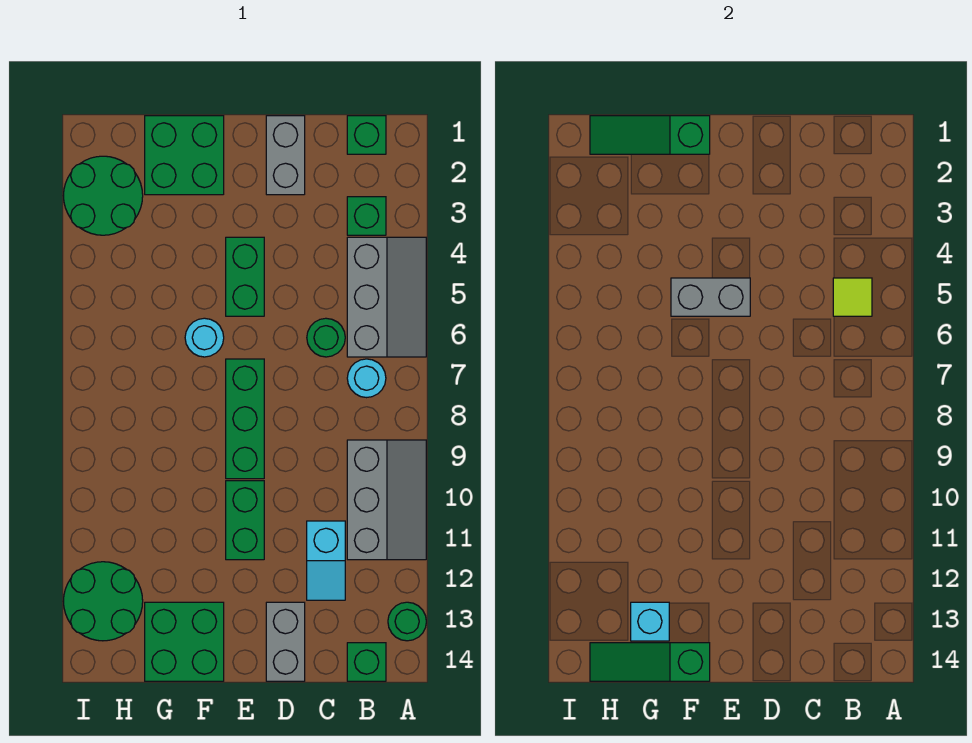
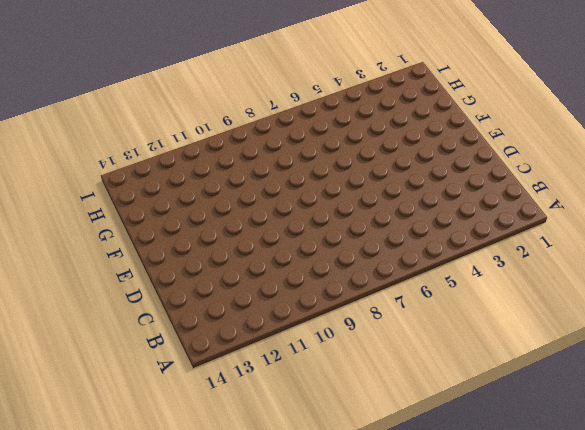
none -> grey 2x3 slope [347,237,426,357]
none -> grey 2x3 slope [347,440,426,560]
none -> green 1x1 round brick [388,602,426,641]

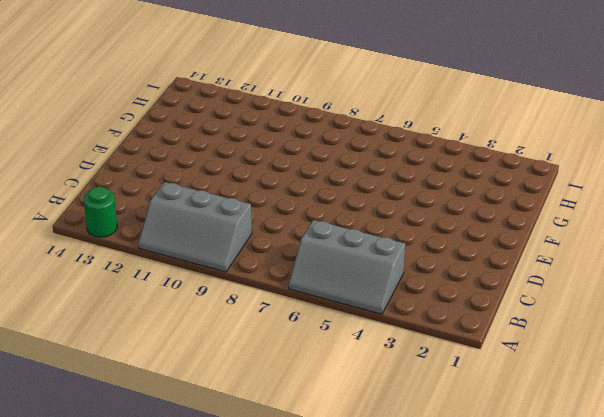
none -> green 1x1 brick [347,116,386,154]
none -> green 1x1 brick [347,197,386,235]
none -> cyan 1x1 round brick [347,359,386,398]

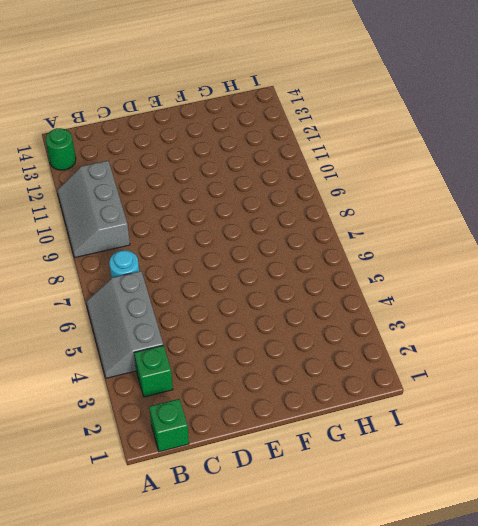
none -> green 1x1 brick [347,643,386,681]
none -> green 1x1 round brick [307,318,345,357]
none -> cyan 1x2 slope [307,521,345,600]

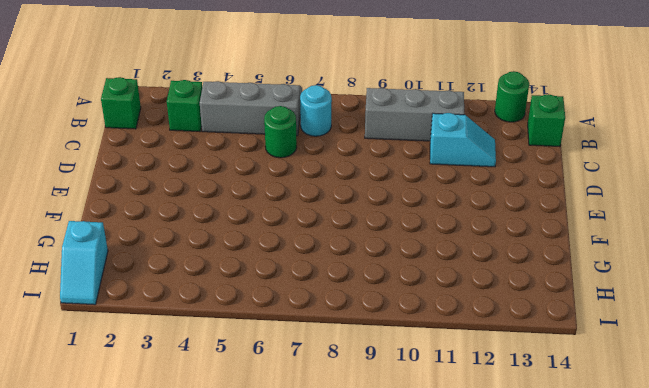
cyan 1x2 slope [60,221,108,305] -> none
none -> grey 1x2 brick [266,116,305,195]
none -> grey 1x2 brick [266,602,305,681]
none -> green 1x2 brick [226,237,264,316]

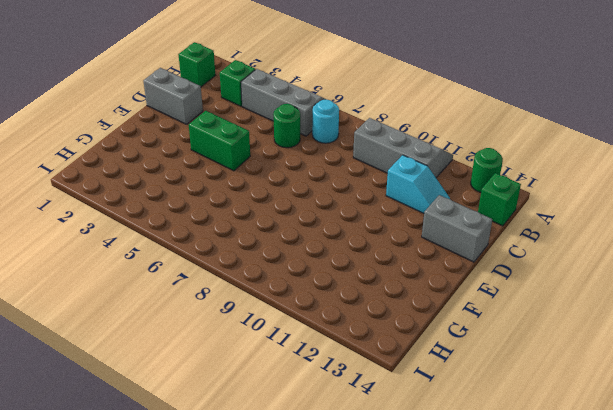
none -> green 1x3 brick [226,359,264,479]
none -> green 1x2 brick [226,481,264,560]
none -> green 2x2 brick [145,116,224,195]

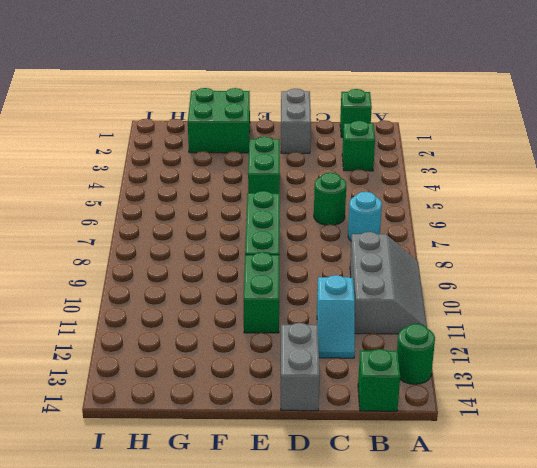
none -> grey 2x3 slope [347,237,426,357]
none -> cyan 1x1 round brick [185,318,224,357]
none -> green 2x2 brick [145,602,224,681]

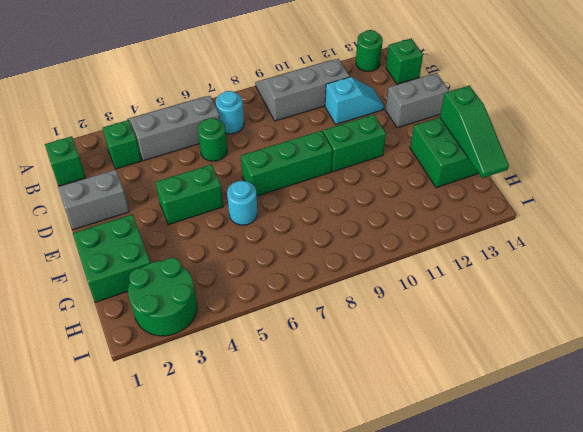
none -> green 2x2 round brick [63,562,143,641]
none -> lime 1x1 tile [833,278,872,316]
none -> grey 1x2 brick [671,278,750,316]

